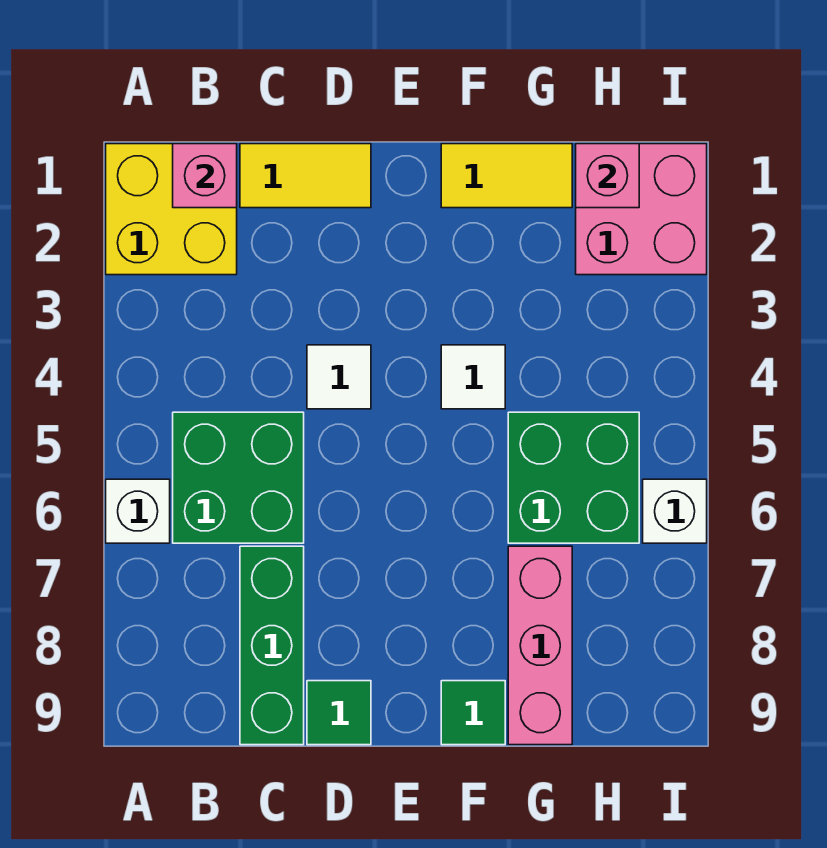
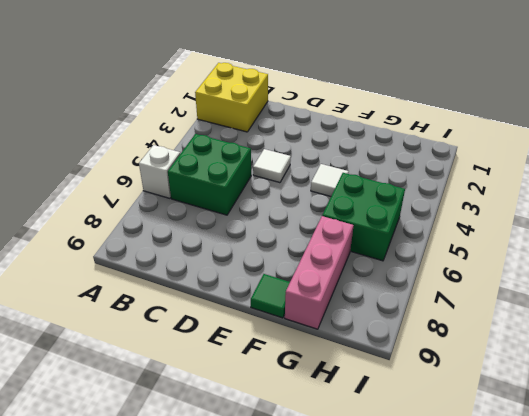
none -> yellow 1x2 tile [240,144,371,208]
none -> green 1x3 brick [240,546,304,745]
none -> green 1x1 tile [307,681,371,745]

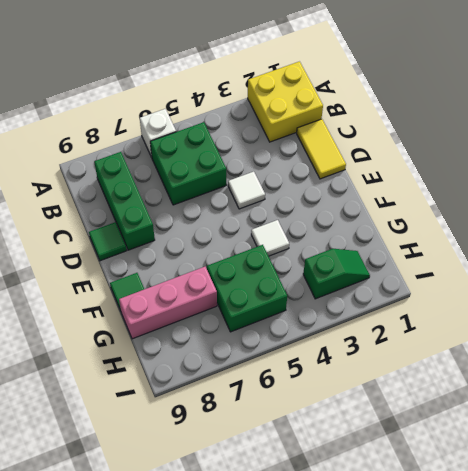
green 1x3 brick [94,152,155,250] -> green 1x3 brick turned to [240,546,304,745]
green 1x2 slope [303,249,370,299] -> pink 2x2 brick [576,144,707,275]
none -> yellow 1x2 tile [441,144,572,208]
none -> white 1x1 brick [643,479,707,543]
none -> pink 1x1 brick [173,144,237,208]

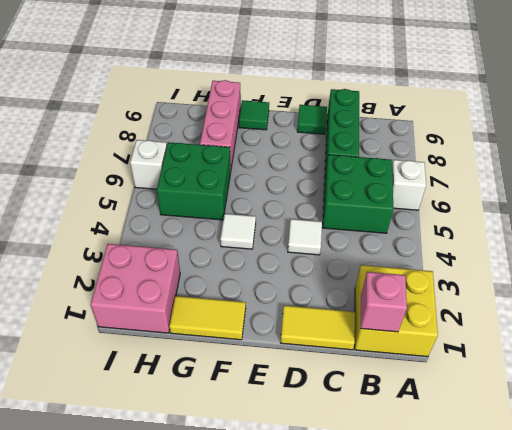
none -> pink 1x1 brick [576,144,639,208]

